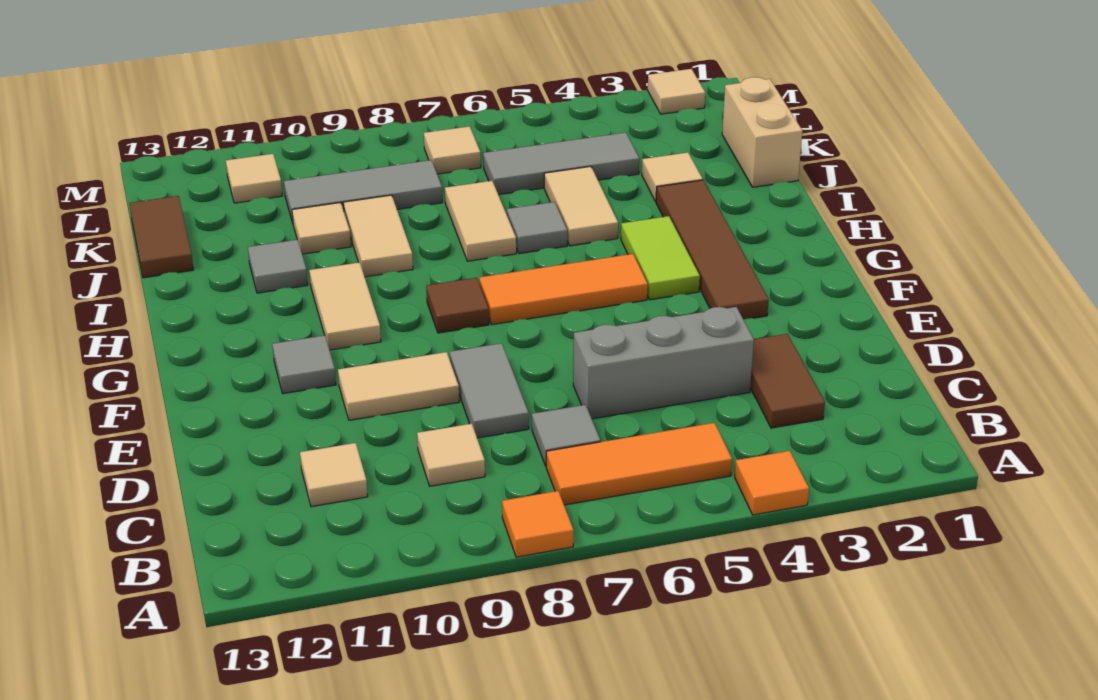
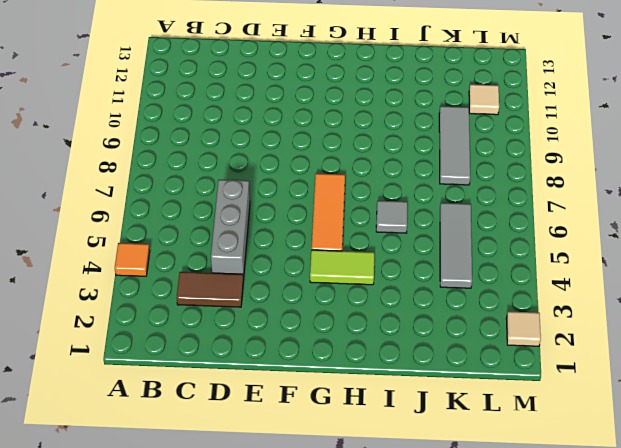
none -> orange 1x1 tile [502,491,573,557]
none -> orange 1x3 tile [546,423,732,505]
none -> grey 1x1 tile [532,405,600,466]
none -> tan 1x1 tile [417,424,485,486]

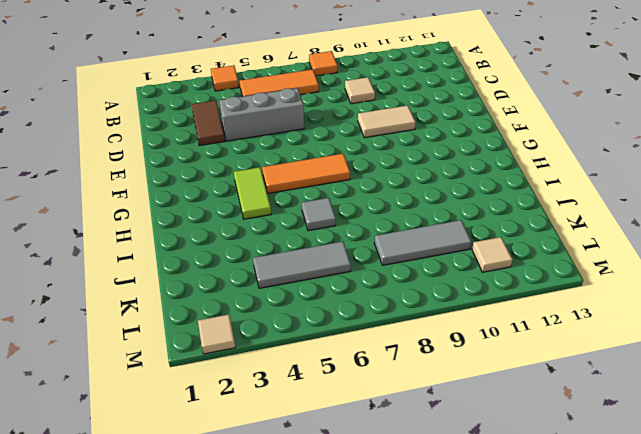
none -> grey 1x1 tile [532,405,600,466]
none -> tan 1x1 tile [300,443,368,507]
none -> grey 1x2 tile [450,343,529,438]
none -> brown 1x4 tile [656,180,769,320]

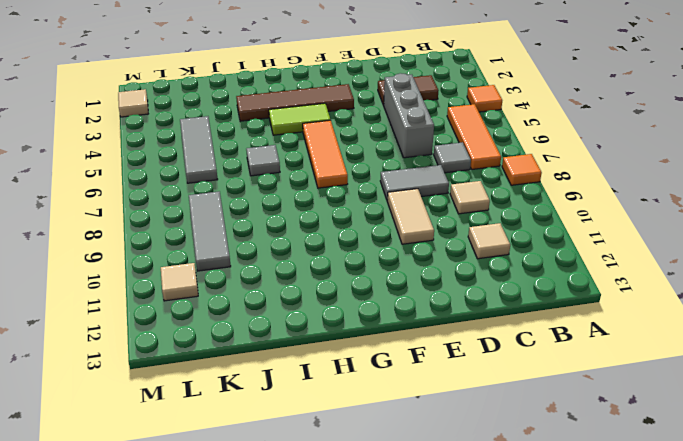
none -> grey 1x1 tile [272,335,336,394]
none -> brown 1x1 tile [426,278,489,333]
none -> tan 1x2 tile [309,262,381,350]
none -> tan 1x2 tile [544,166,618,246]

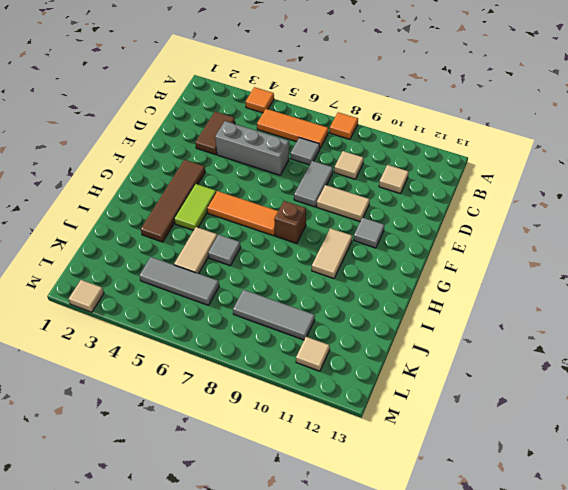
brown 1x1 brick [274,201,306,243] -> brown 1x1 tile [426,278,489,333]
none -> tan 1x2 tile [445,181,516,261]
none -> tan 1x2 tile [343,195,413,277]
none -> grey 1x1 tile [248,240,308,293]
none -> tan 1x2 brick [722,77,802,187]

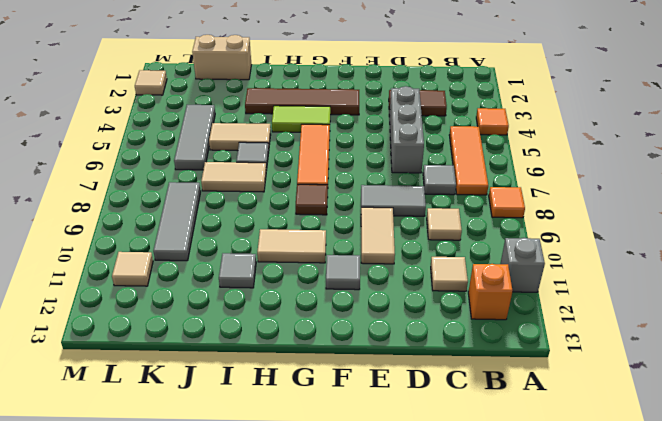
grey 1x1 brick [500,238,545,292] -> none
orange 1x1 brick [468,264,513,320] -> none
none -> tan 1x2 tile [343,195,413,277]
none -> tan 1x1 tile [642,152,703,202]
none -> tan 1x1 tile [292,203,351,254]
none -> brown 1x2 tile [129,196,194,278]

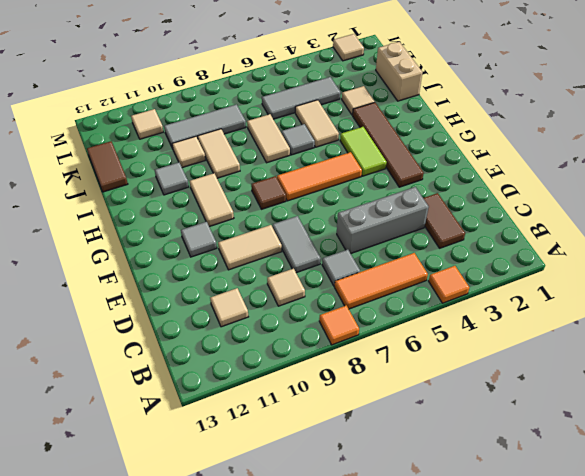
none -> tan 1x1 tile [424,126,481,174]

